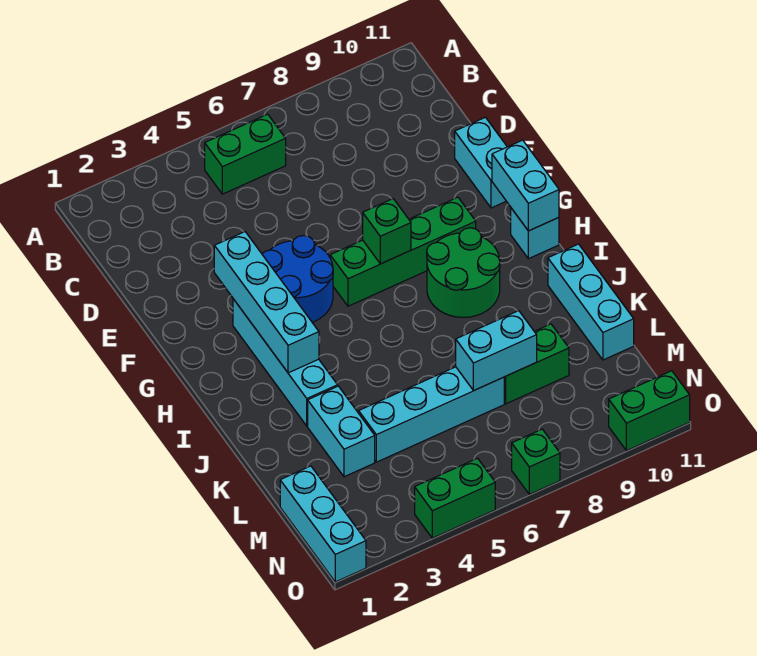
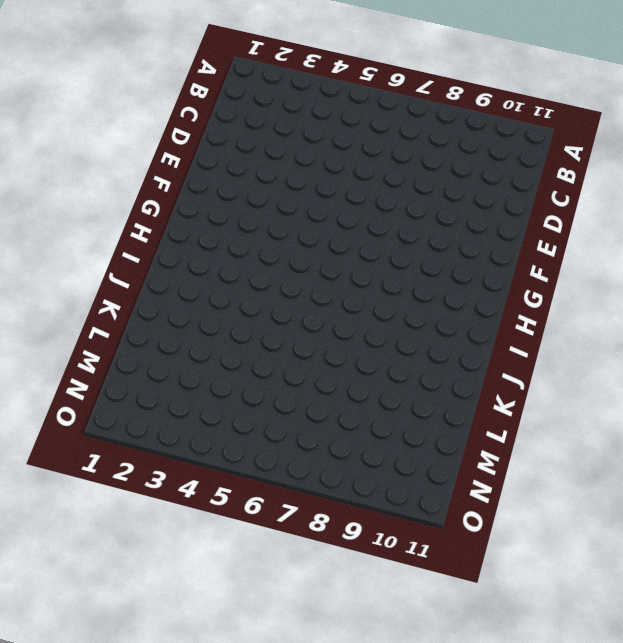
none -> green 1x2 brick [205,114,286,194]
none -> cyan 1x2 brick [455,117,507,208]
none -> blue 2x2 round brick [262,235,333,322]

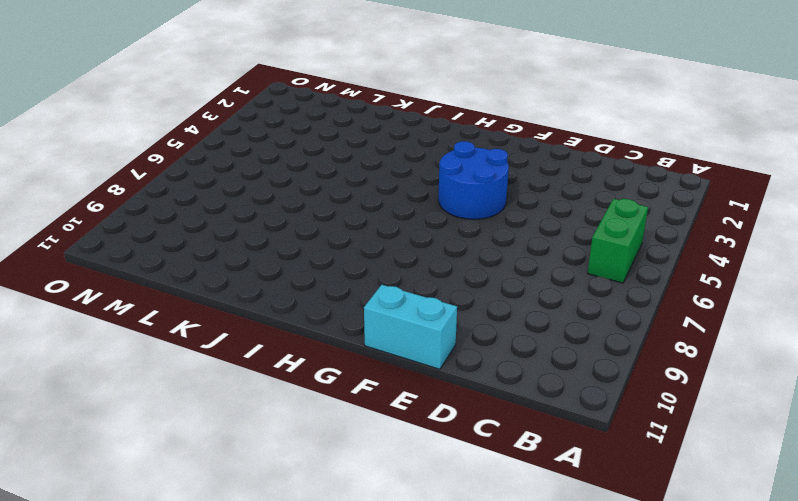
none -> cyan 1x4 brick [233,299,338,426]
none -> green 1x4 brick [330,197,476,306]
none -> green 2x2 round brick [427,228,500,317]

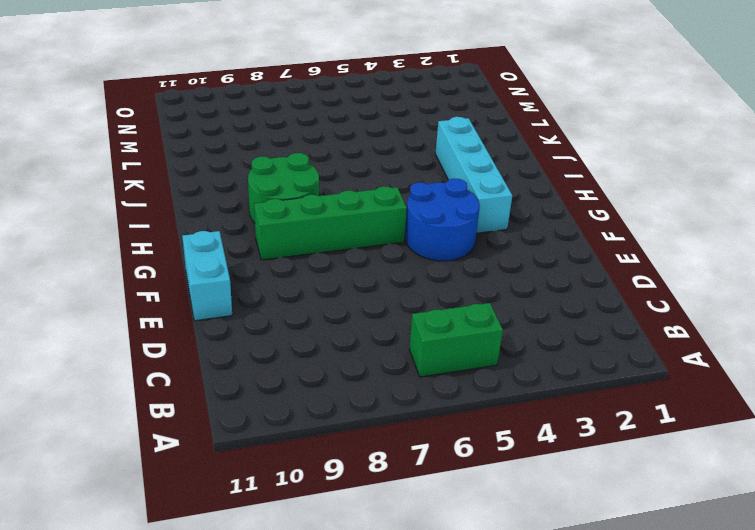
none -> cyan 1x1 brick [511,208,559,259]
none -> cyan 1x3 brick [548,244,634,360]
none -> cyan 1x2 brick [308,386,375,477]

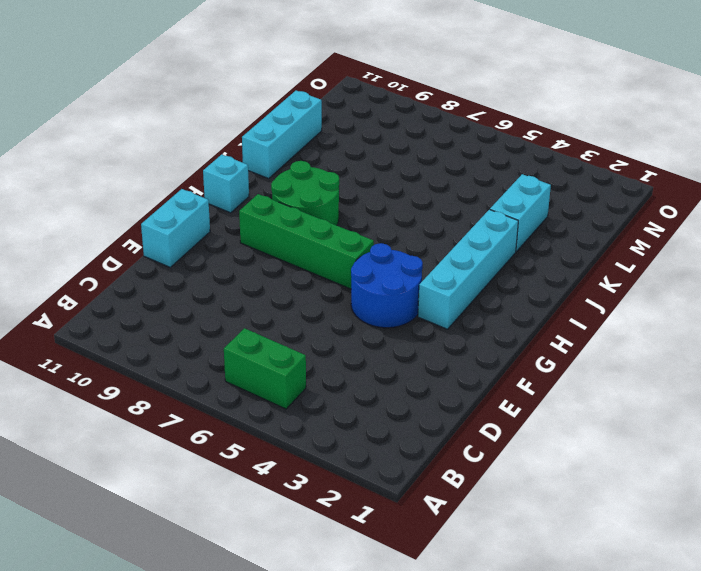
none -> cyan 1x4 brick [359,367,504,462]
none -> green 1x2 brick [504,324,569,404]
none -> cyan 1x3 brick [280,466,366,582]

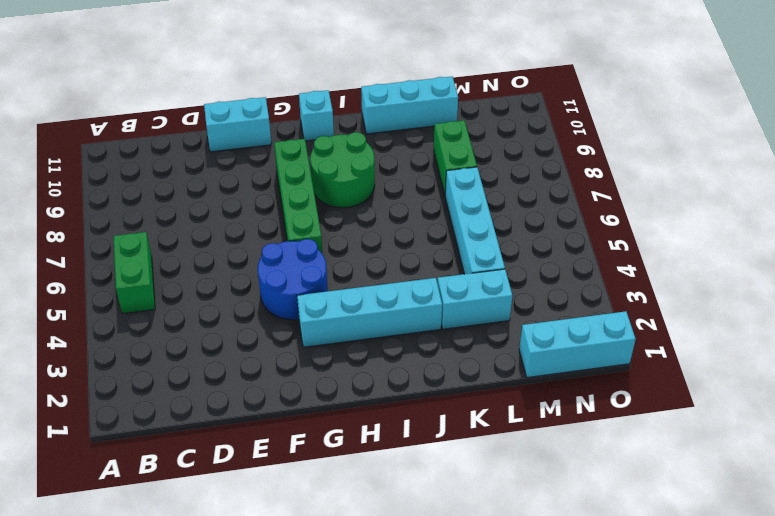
none -> green 1x2 brick [415,458,495,538]
none -> green 1x1 brick [512,429,560,494]
none -> green 1x2 brick [609,371,690,451]

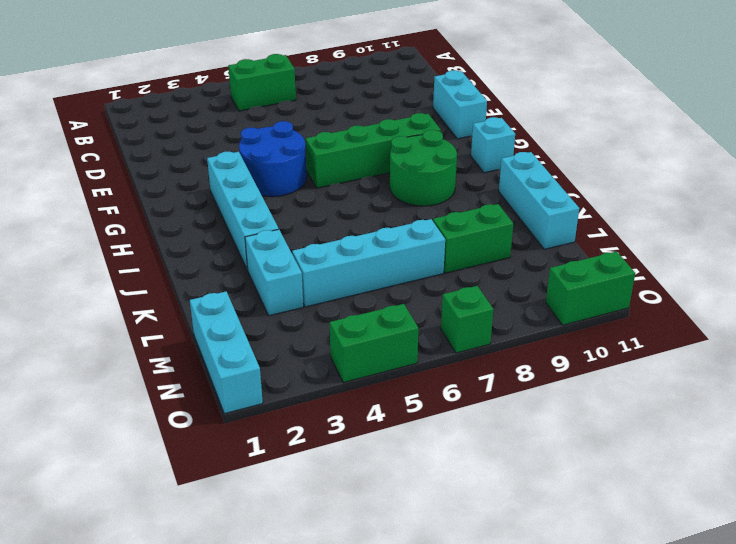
none -> cyan 1x4 brick [214,232,319,373]
none -> green 1x1 brick [363,199,411,264]
none -> cyan 1x2 brick [492,140,559,231]

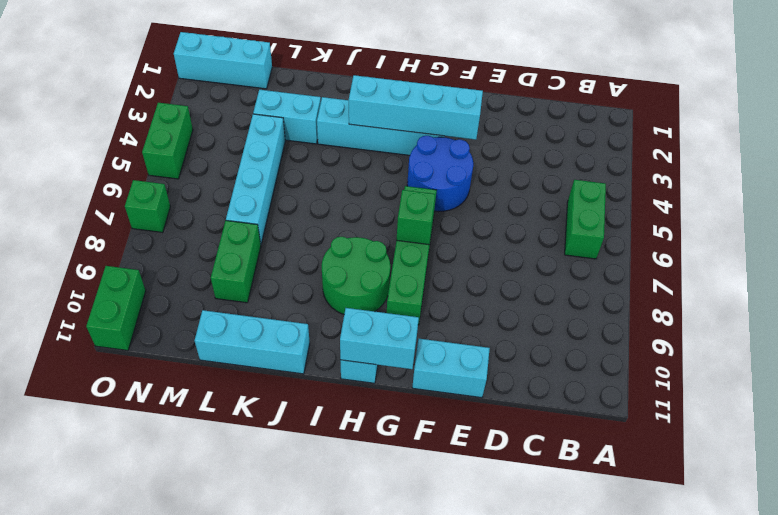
none -> cyan 1x2 brick [456,311,537,391]

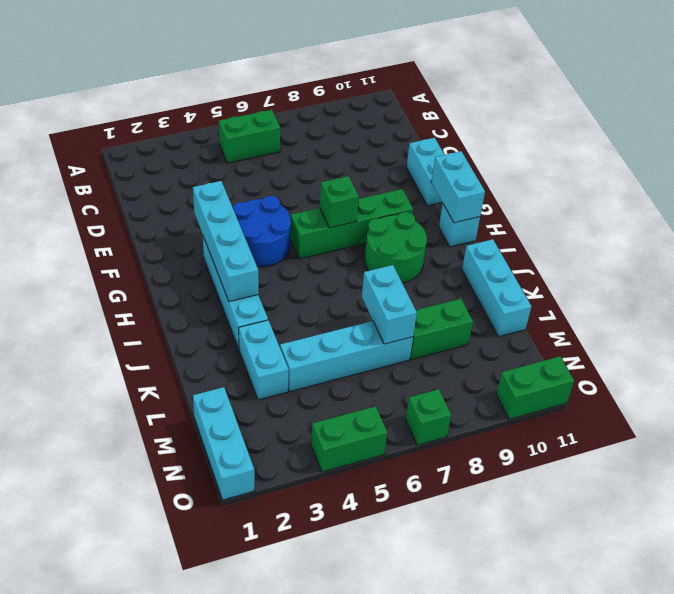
cyan 1x2 brick [362,265,417,344] -> cyan 1x2 brick turned to [456,311,537,391]

